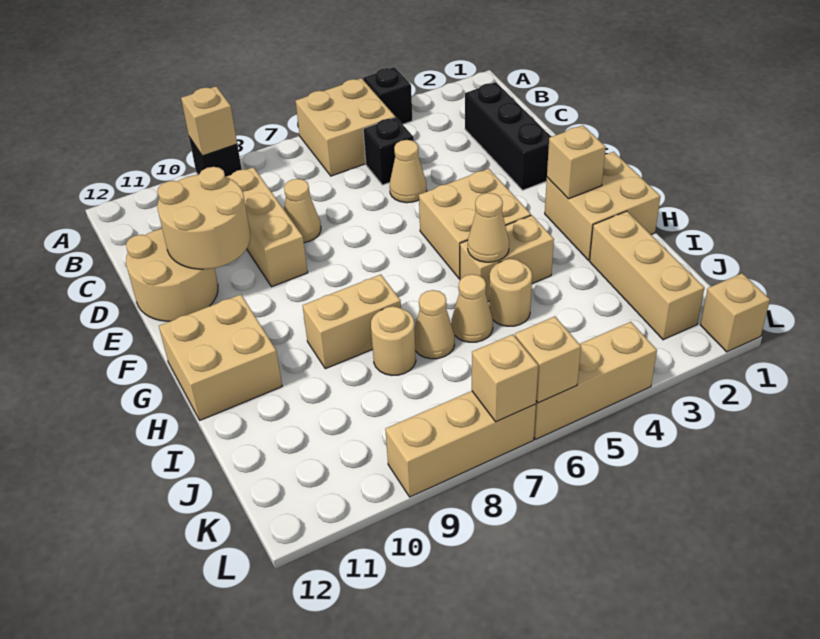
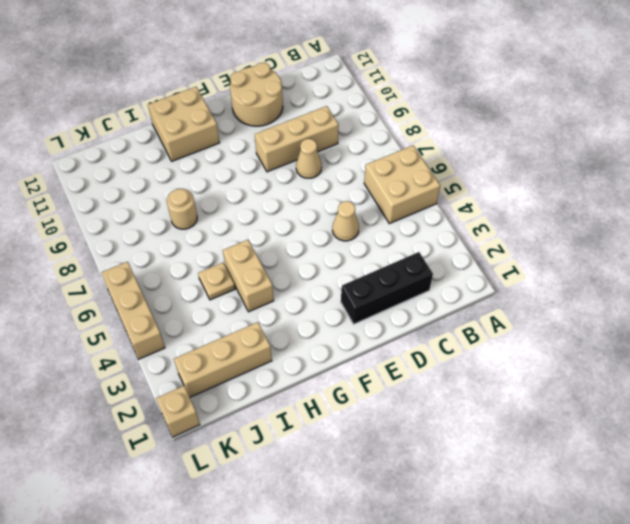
tan 1x1 plate [198,263,235,300] -> tan 1x1 round brick [489,259,532,326]
none -> black 1x1 brick [363,67,413,124]
none -> black 1x1 brick [189,137,242,177]
none -> black 1x1 brick [363,117,414,185]

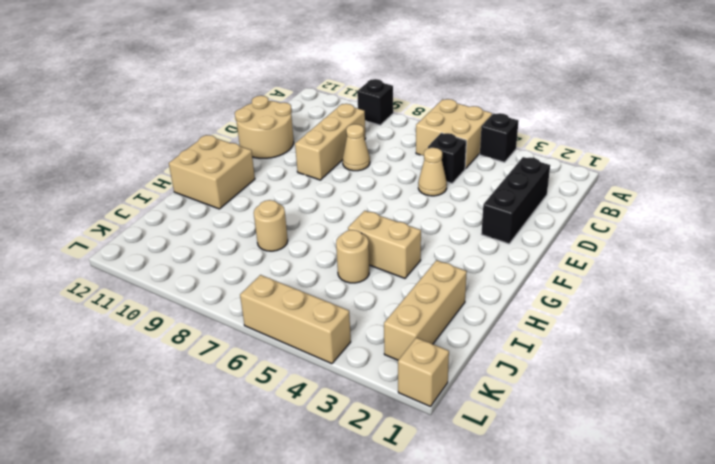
none -> tan 2x2 brick [419,169,531,279]
none -> tan 2x2 brick [545,152,660,260]
none -> tan 1x2 brick [303,275,401,369]

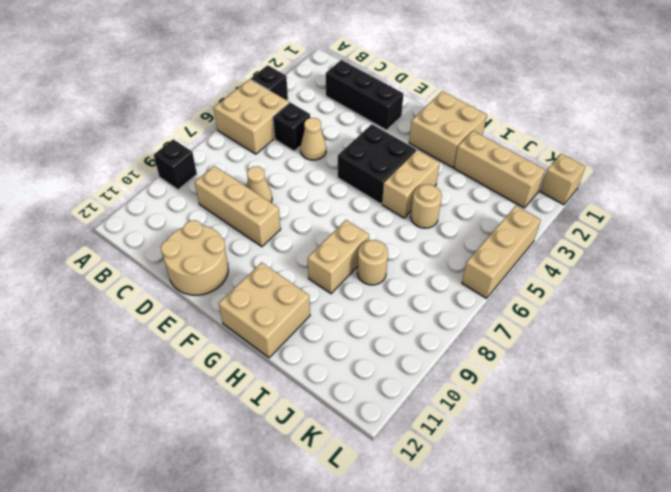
black 2x2 brick [338,124,416,204] -> tan 2x2 brick [419,169,531,279]
none -> tan 1x1 cone [451,274,493,342]
none -> tan 1x1 cone [415,290,455,359]
none -> tan 1x3 brick [385,391,536,497]

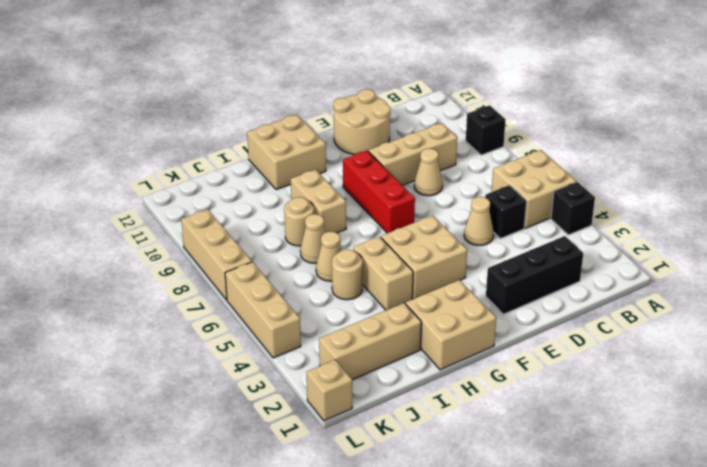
red 1x3 brick [343,151,415,233] -> none
none -> tan 1x1 brick [181,86,237,156]
none -> tan 2x2 round brick [157,167,250,269]
none -> tan 1x1 brick [547,125,606,199]

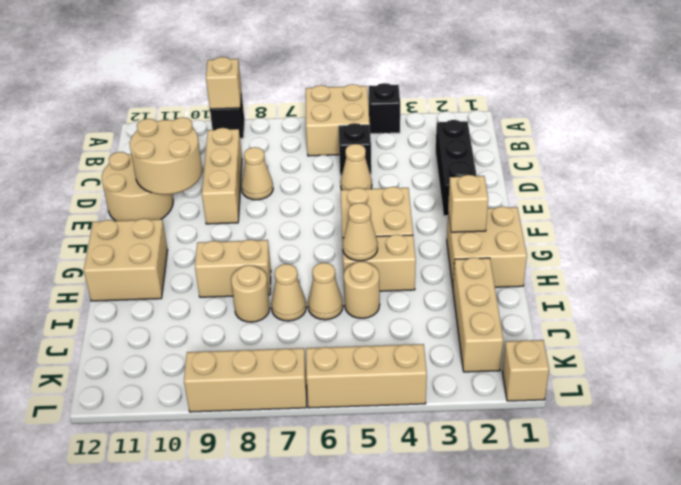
none -> tan 1x1 brick [515,317,581,403]
none -> tan 1x1 brick [472,334,538,422]

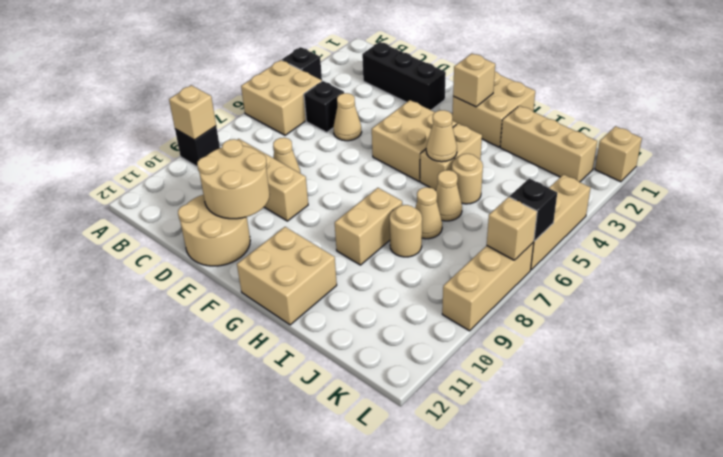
black 1x1 brick [510,178,557,241] -> tan 1x1 brick [515,317,581,403]

